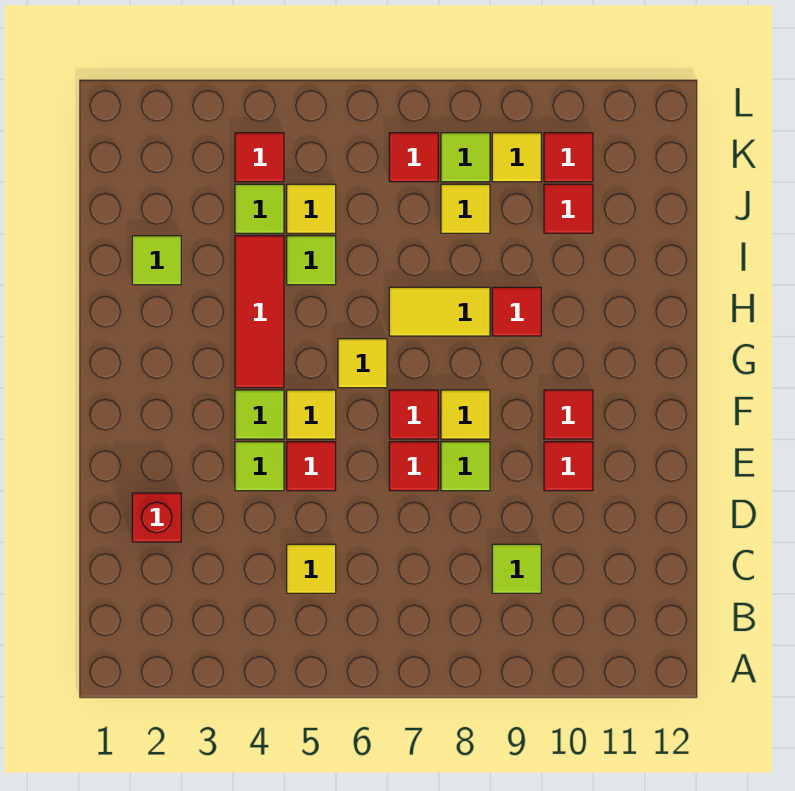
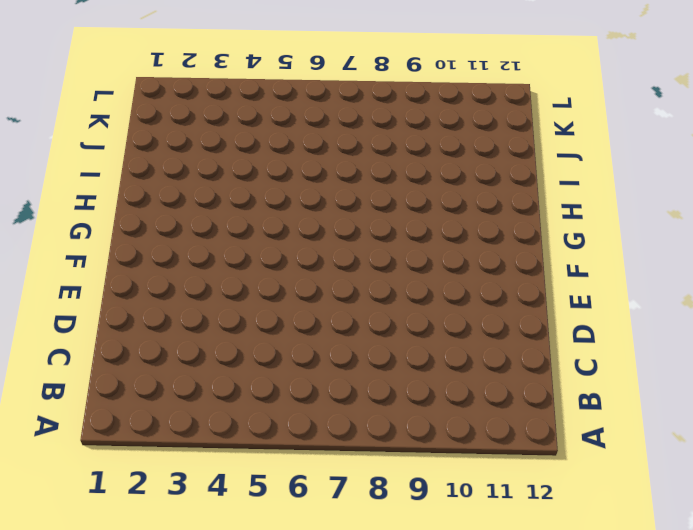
none -> yellow 1x1 tile [287,544,336,593]
none -> lime 1x1 tile [492,544,541,593]
none -> red 1x1 brick [132,493,181,542]

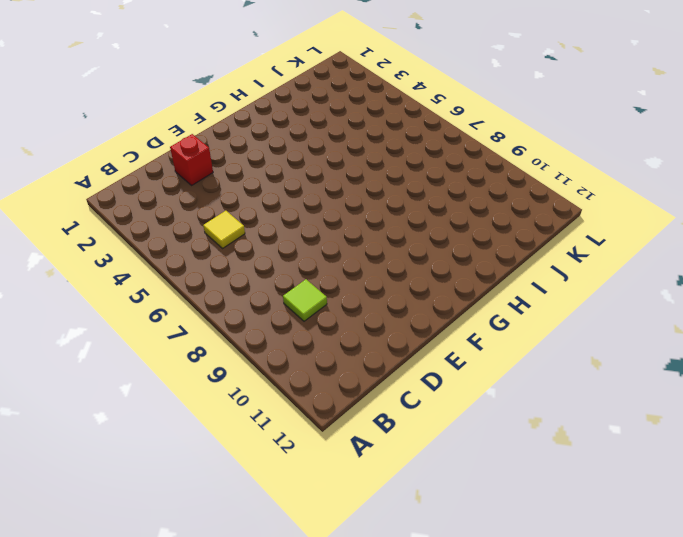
none -> lime 1x1 tile [235,442,284,491]
none -> red 1x1 tile [287,442,336,491]
none -> red 1x1 tile [389,442,438,491]

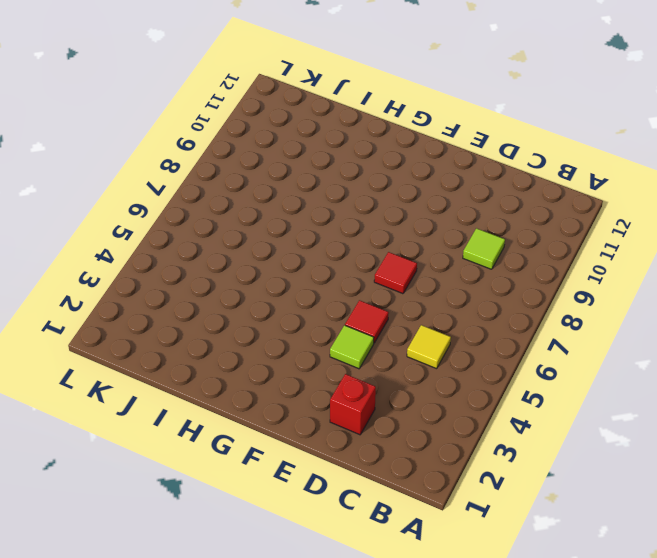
none -> lime 1x1 tile [441,442,490,491]
none -> red 1x1 tile [544,442,593,491]
none -> lime 1x1 tile [235,390,284,439]

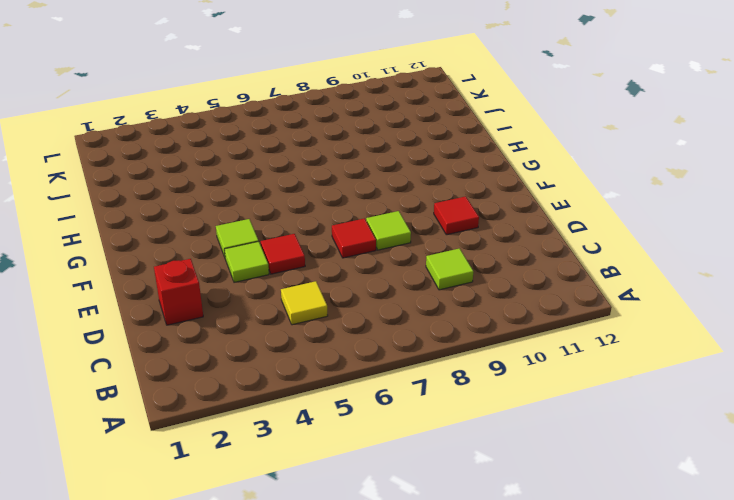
none -> yellow 1x1 tile [287,390,336,439]
none -> red 1x1 tile [389,390,438,439]
none -> yellow 1x1 tile [441,390,490,439]

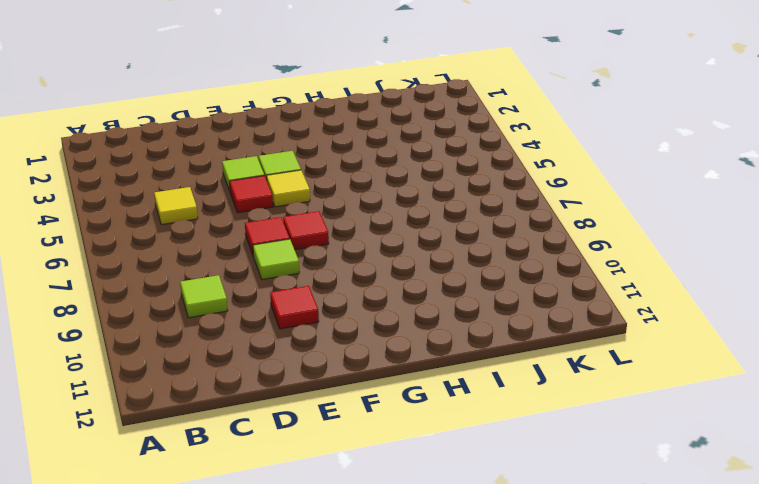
none -> red 1x1 brick [132,493,181,542]
none -> yellow 1x1 tile [441,390,490,439]
none -> red 1x1 tile [544,390,593,439]

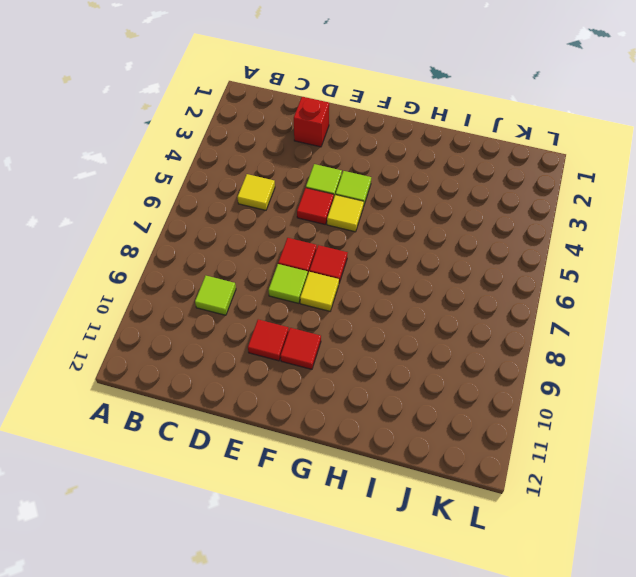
none -> red 1x3 tile [235,236,284,388]
none -> yellow 1x1 tile [338,339,387,388]
none -> yellow 1x2 tile [389,287,490,336]

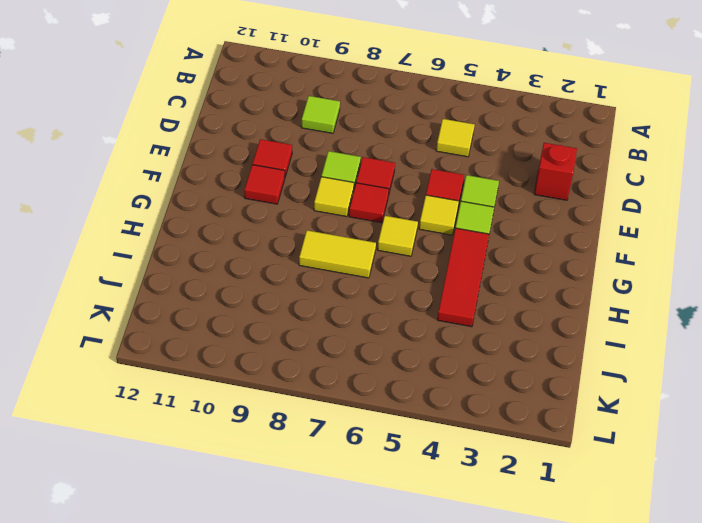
none -> red 1x1 tile [492,287,541,336]
none -> lime 1x1 tile [132,236,181,285]
none -> lime 1x1 tile [287,236,336,285]

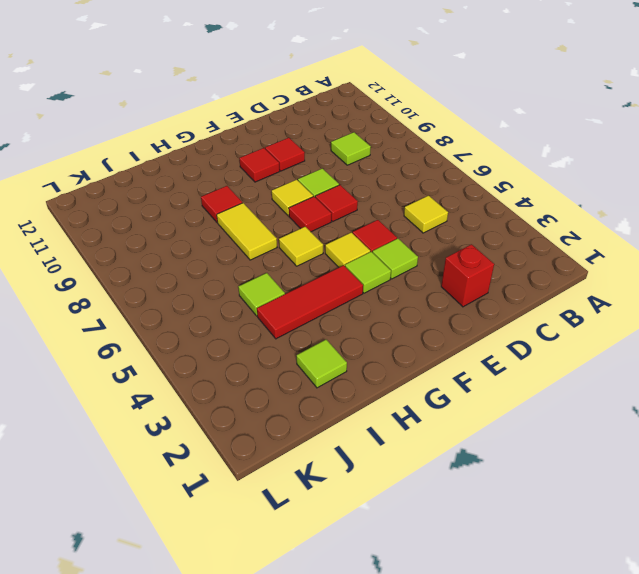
none -> lime 1x1 tile [235,184,284,233]
none -> yellow 1x1 tile [287,184,336,233]
none -> yellow 1x1 tile [441,184,490,233]

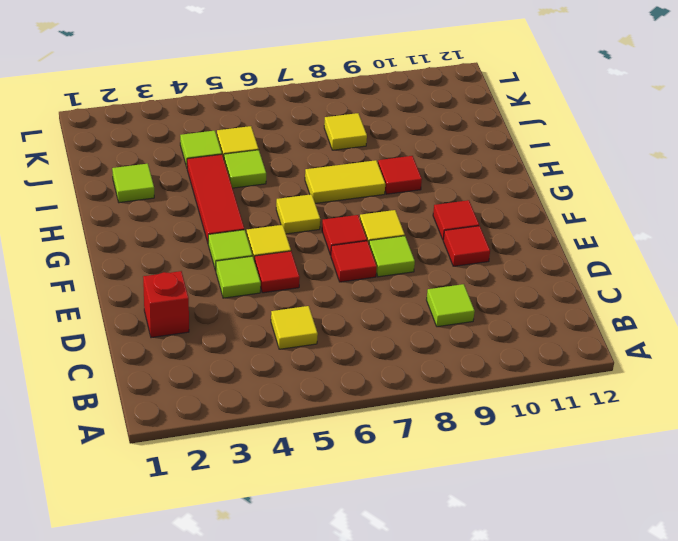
none -> red 1x1 tile [544,184,593,233]
none -> red 1x1 tile [235,133,284,182]
none -> red 1x1 tile [389,133,438,182]

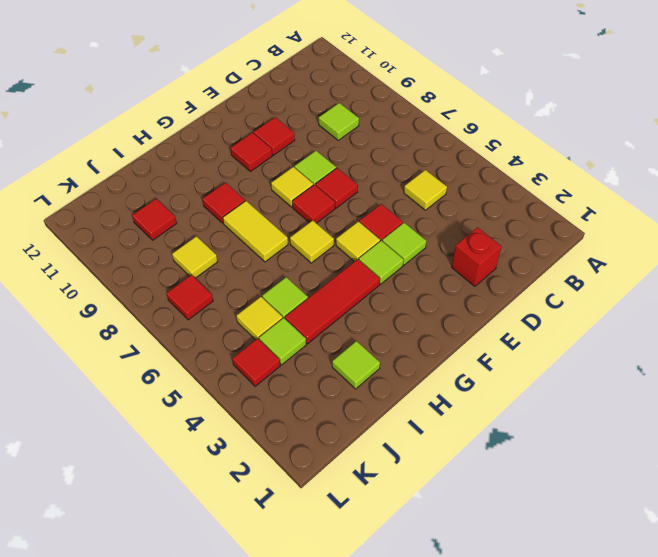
none -> lime 1x1 tile [441,133,490,182]
none -> yellow 1x1 tile [492,133,541,182]
none -> red 1x1 tile [544,133,593,182]

